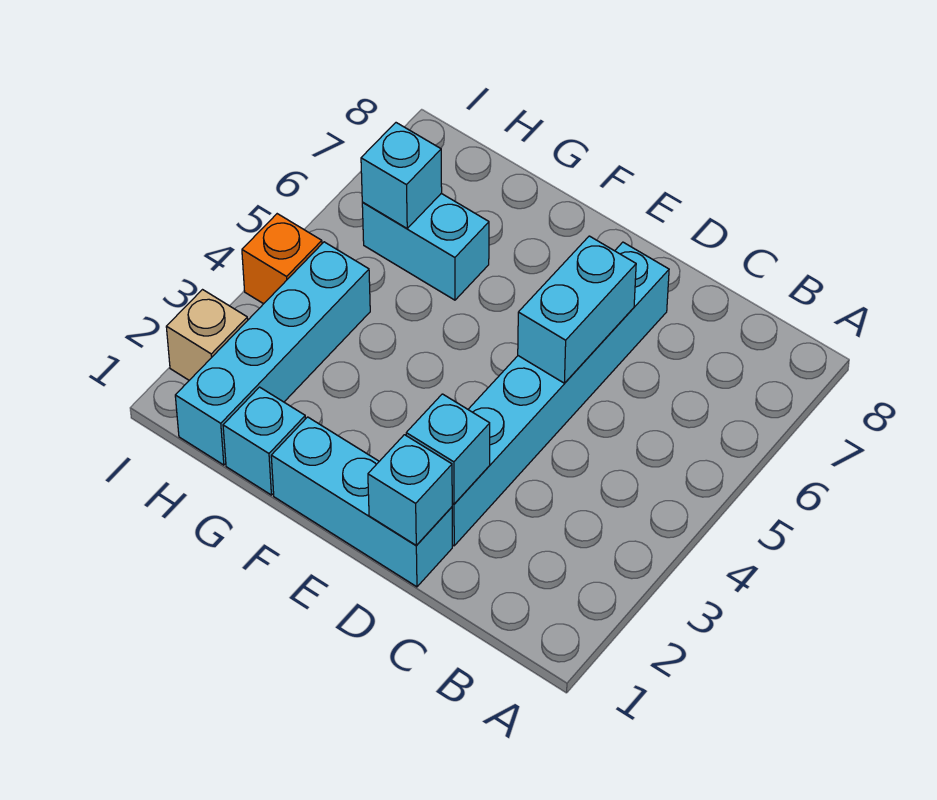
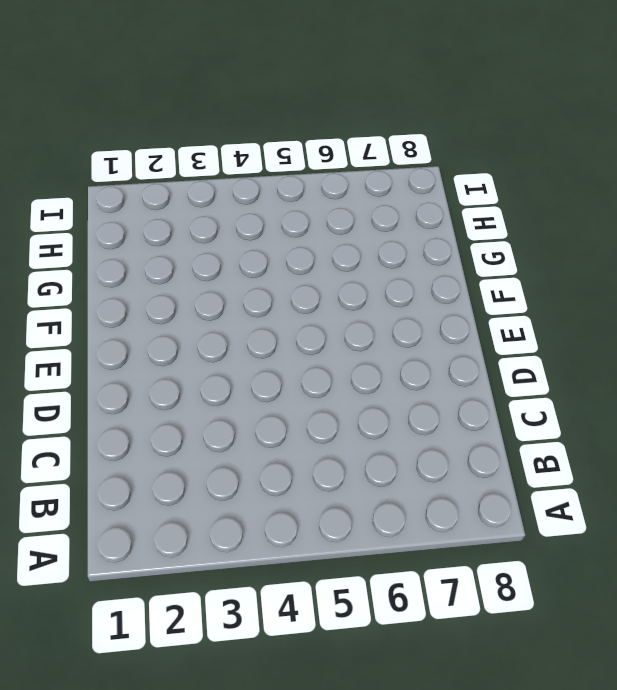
none -> cyan 1x3 brick [271,417,452,587]
none -> cyan 1x6 brick [452,242,669,546]

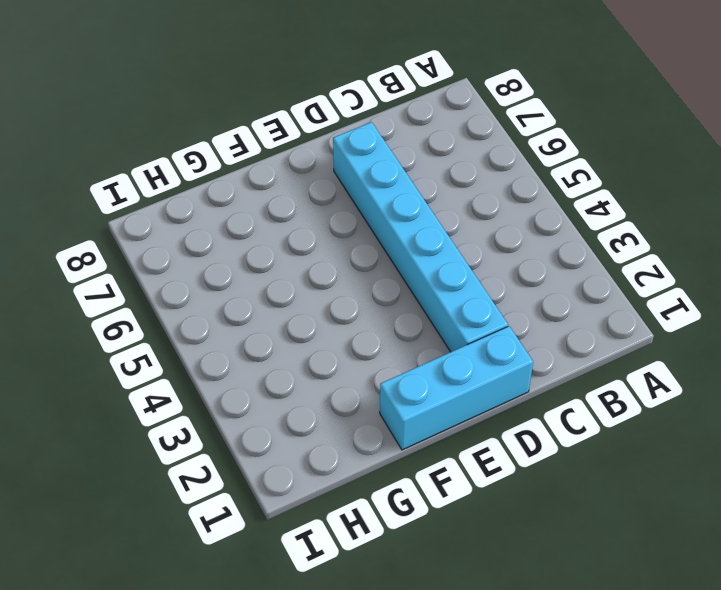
none -> cyan 1x1 brick [223,387,305,495]
none -> cyan 1x2 brick [362,193,489,300]

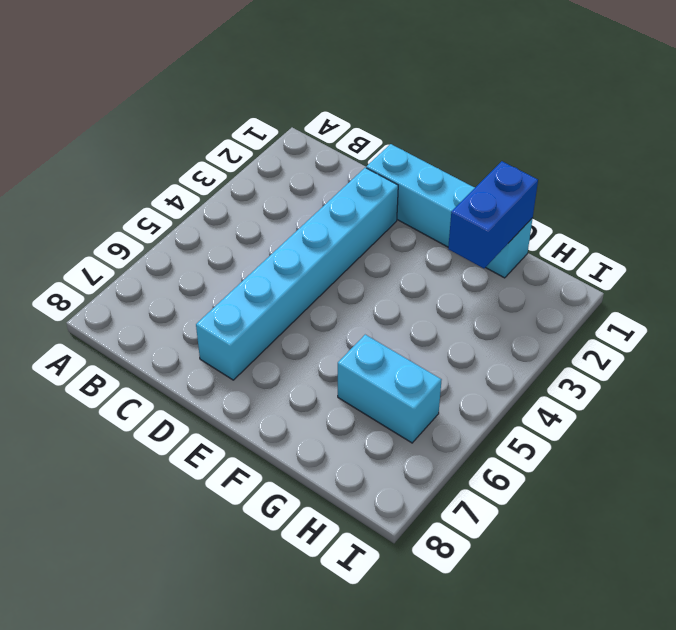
blue 1x2 brick [448,161,538,268] -> none
none -> cyan 1x4 brick [175,242,370,465]
none -> tan 1x1 brick [166,290,248,380]

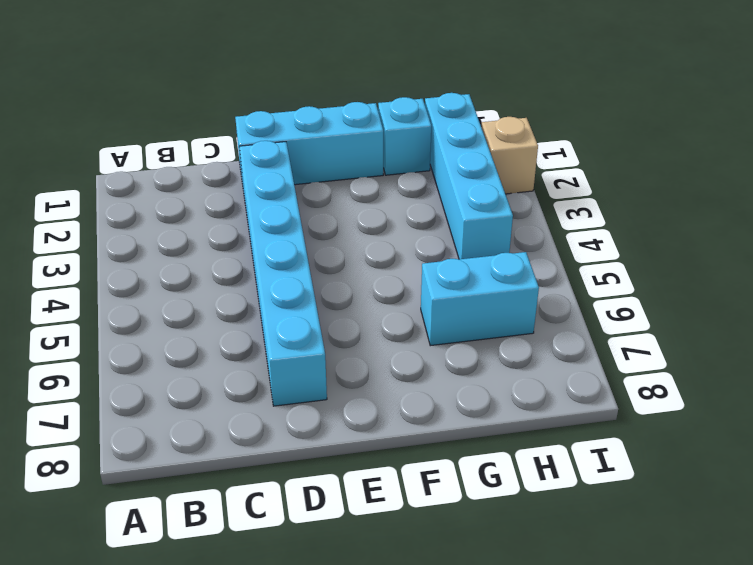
none -> orange 1x1 brick [242,214,322,304]
none -> cyan 1x1 brick [368,435,452,545]

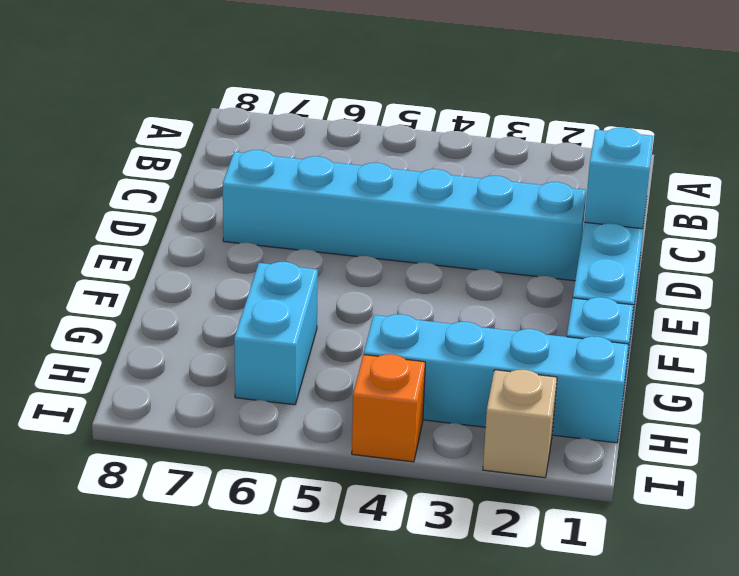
none -> cyan 1x1 brick [406,394,490,504]
none -> cyan 1x2 brick [518,236,636,383]

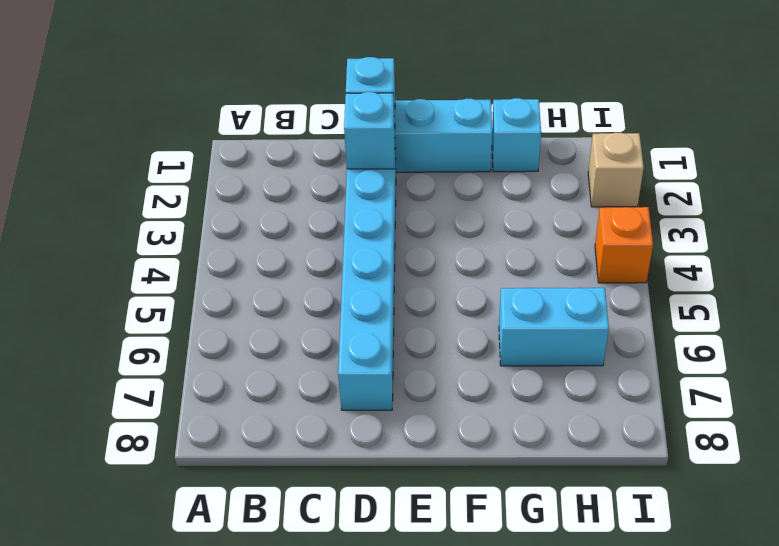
none -> cyan 1x4 brick [175,242,370,465]
none -> cyan 1x2 brick [518,236,636,383]

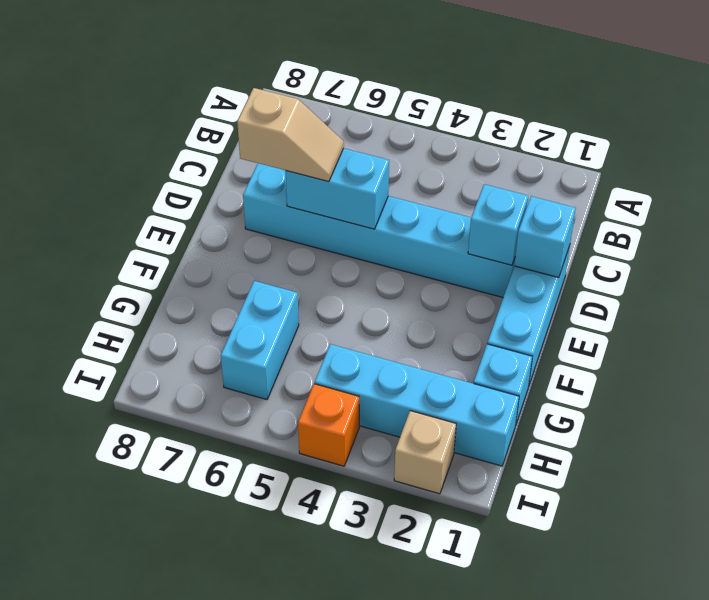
tan 1x2 slope [237,88,344,182] -> none
none -> cyan 1x1 brick [361,123,442,228]

